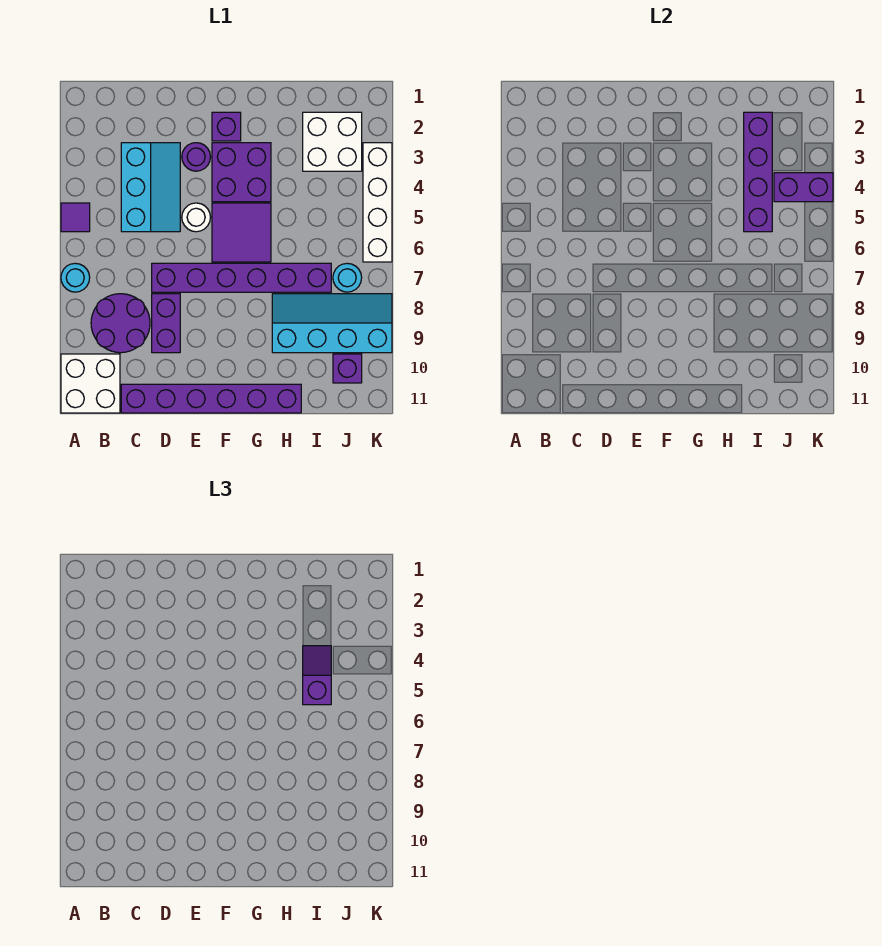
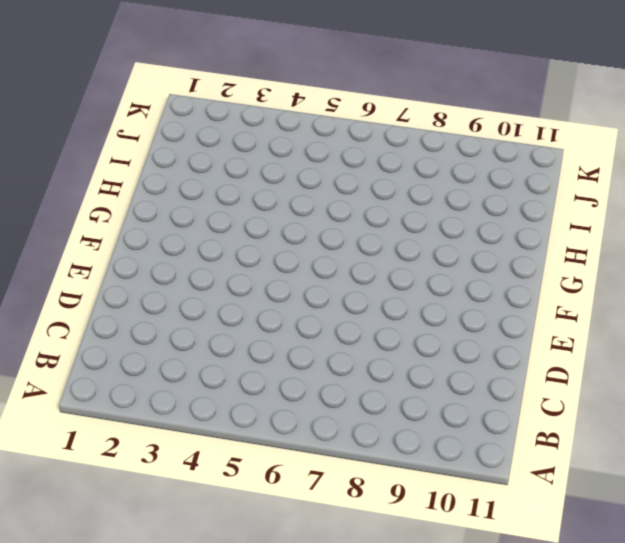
none -> purple 1x1 tile [61,203,90,232]
none -> cyan 1x1 round brick [61,263,90,292]
none -> white 2x2 brick [61,354,120,413]

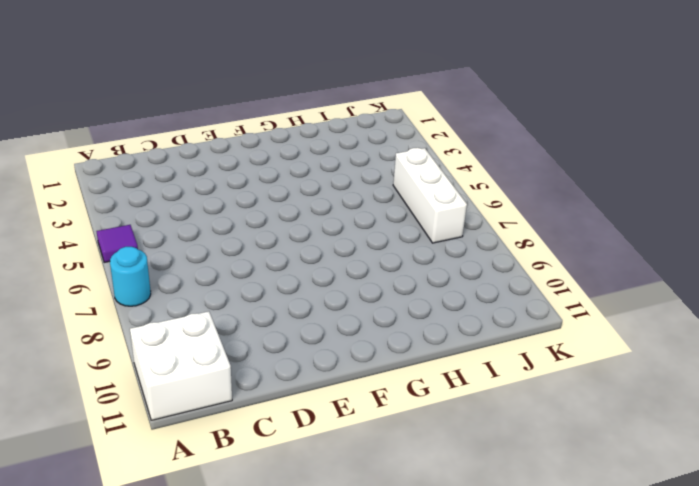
white 1x3 brick [393,148,467,243] -> cyan 1x1 round brick [333,263,362,292]
none -> purple 2x2 round brick [91,294,150,353]
none -> cyan 2x3 slope [121,143,180,232]
none -> purple 1x6 brick [121,384,301,413]

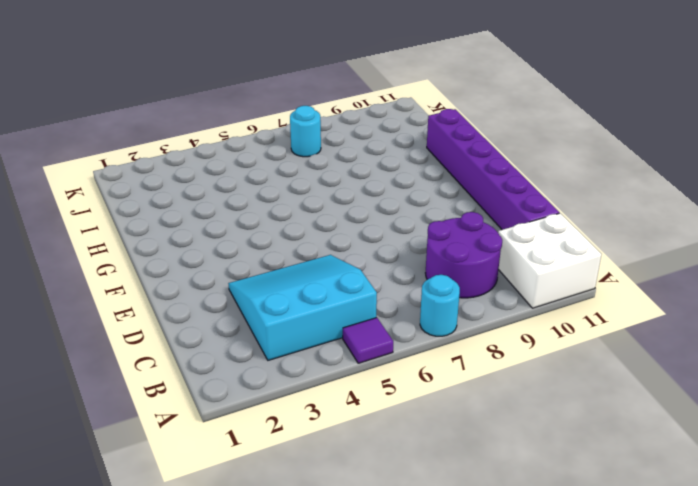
cyan 3x3 slope [228,255,377,360] -> cyan 2x3 slope [121,143,180,232]
none -> purple 1x6 brick [152,263,331,292]
none -> purple 1x2 brick [152,294,180,353]
none -> purple 1x1 round brick [182,143,210,171]

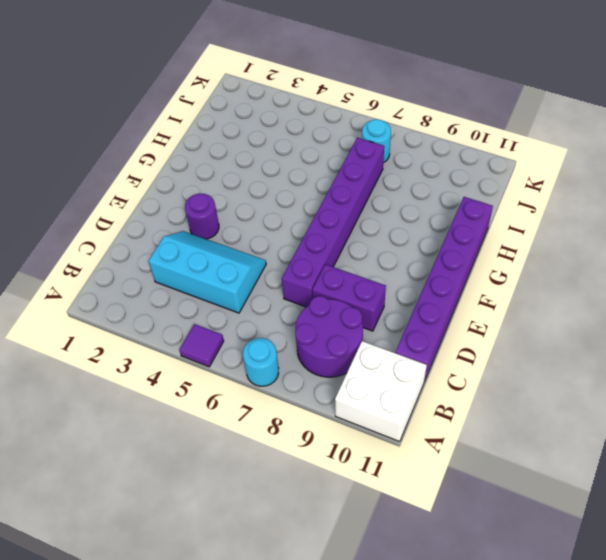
none -> white 1x1 round brick [182,203,211,232]
none -> purple 1x1 brick [212,112,241,141]
none -> purple 2x2 brick [212,143,271,202]

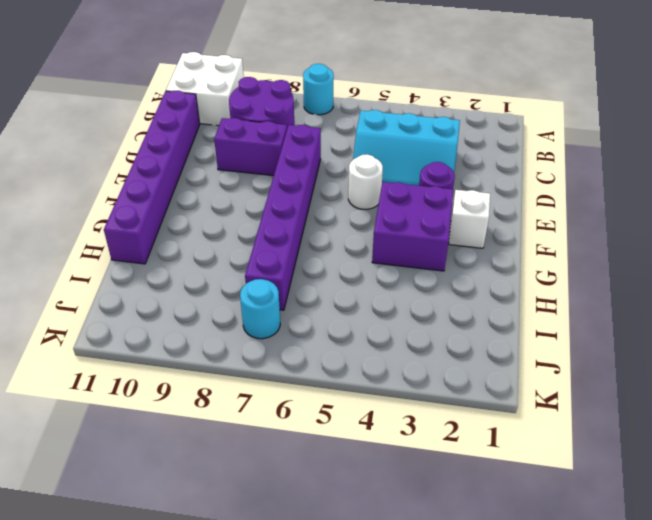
white 1x1 brick [449,190,490,248] -> purple 1x1 brick [212,112,241,141]
none -> purple 1x1 tile [61,203,90,232]
none -> purple 2x2 tile [212,203,271,262]
none -> cyan 2x4 slope [272,294,392,353]

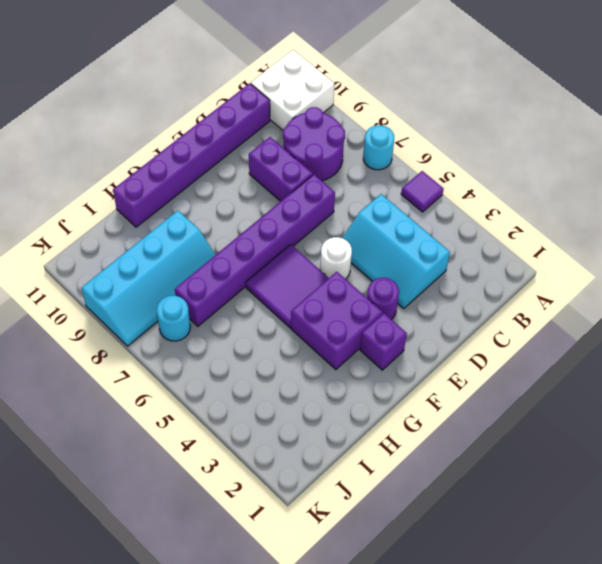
none -> white 2x2 brick [303,112,362,171]
none -> purple 1x1 brick [333,354,362,383]
none -> white 1x4 brick [363,143,392,262]

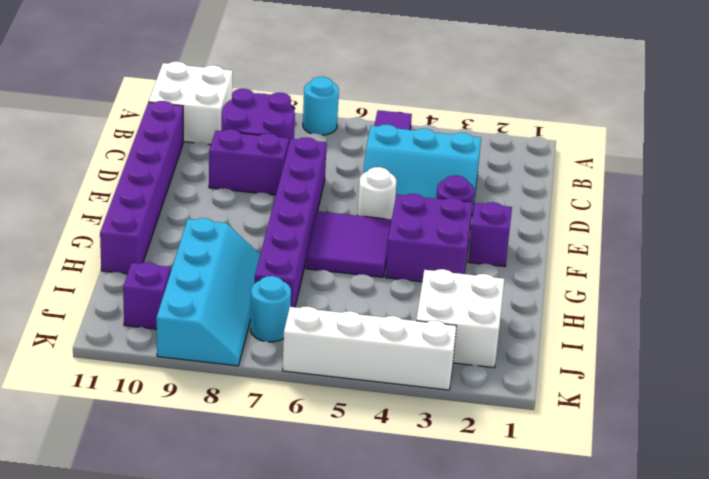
none -> purple 1x4 brick [744,112,772,232]
none -> purple 1x2 brick [774,173,833,202]
none -> purple 1x2 slope [303,646,331,705]

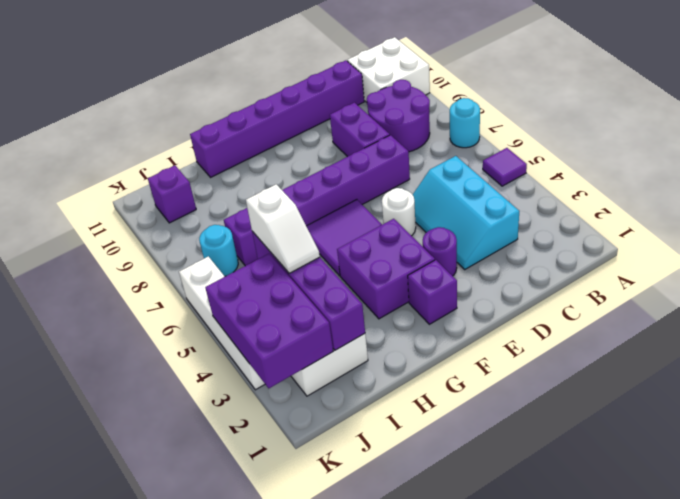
white 1x2 slope [246,184,320,273] -> purple 1x2 slope [303,646,331,705]
purple 2x3 brick [205,254,333,388] -> purple 1x2 brick [774,173,833,202]
none -> cyan 2x4 slope [272,294,392,353]

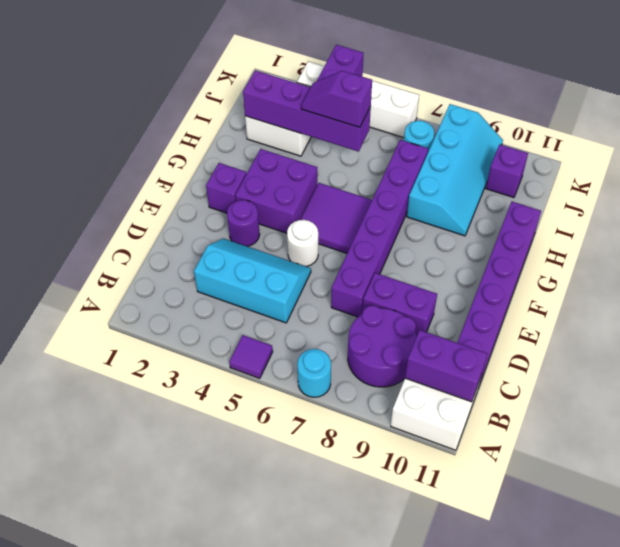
purple 1x2 brick [405,330,487,402] -> none
cyan 2x4 slope [407,104,503,236] -> cyan 2x4 slope turned to [272,294,392,353]

